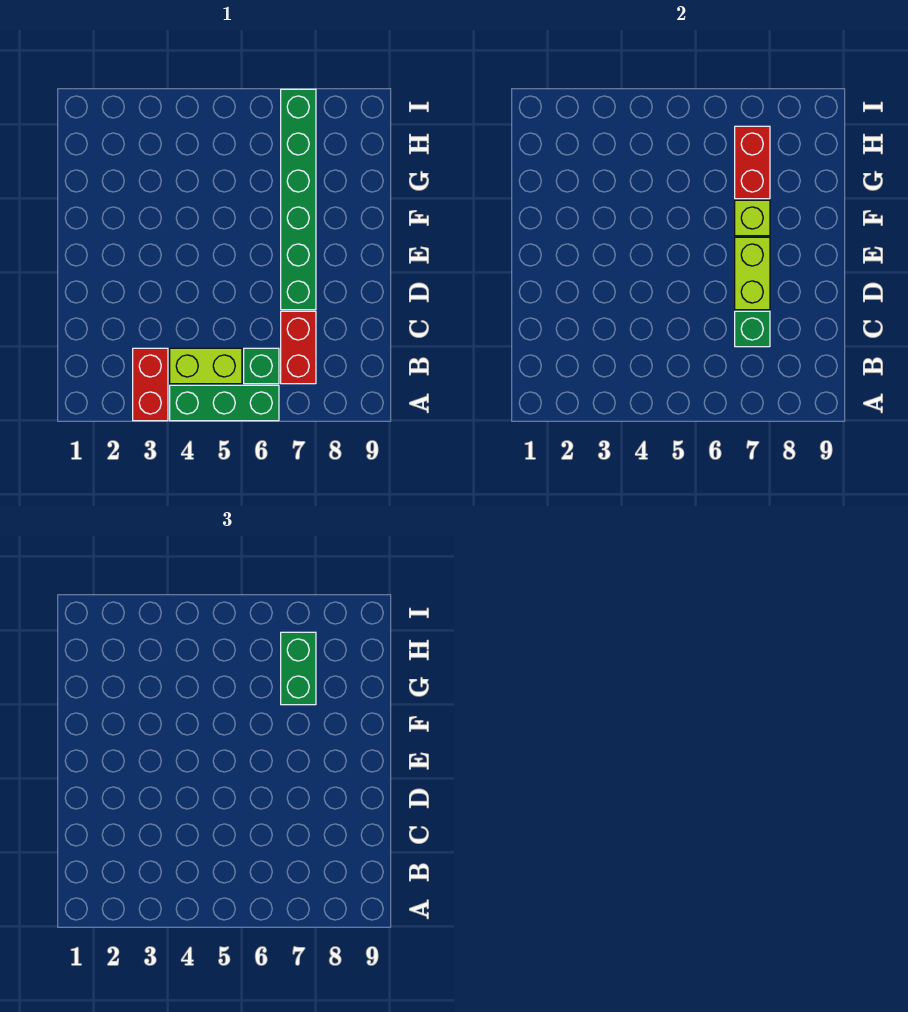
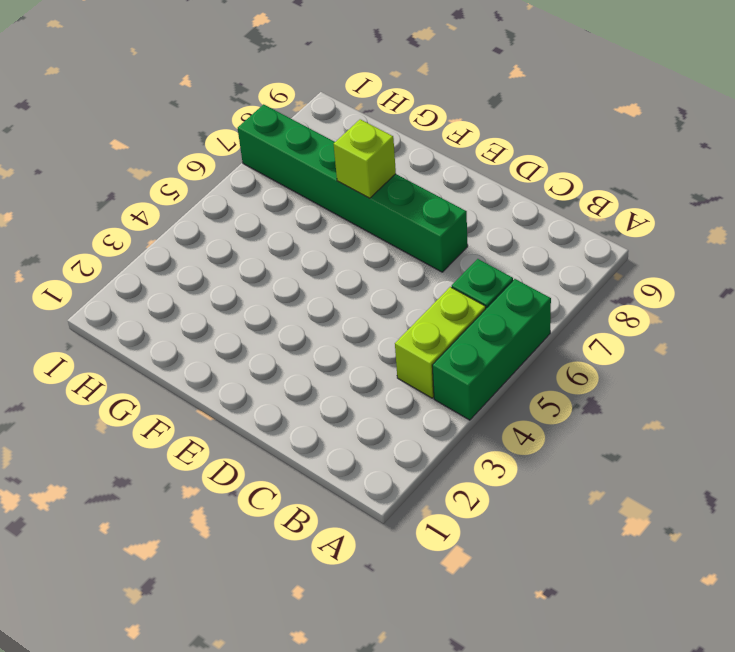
none -> red 1x2 brick [133,348,168,421]
none -> red 1x2 brick [281,311,316,384]

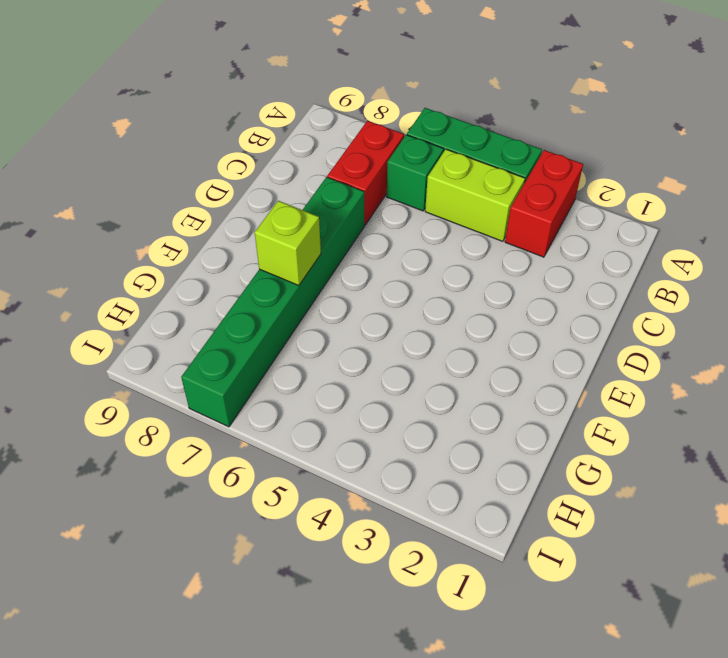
none -> green 1x1 brick [735,311,770,347]
none -> lime 1x2 brick [735,237,770,310]

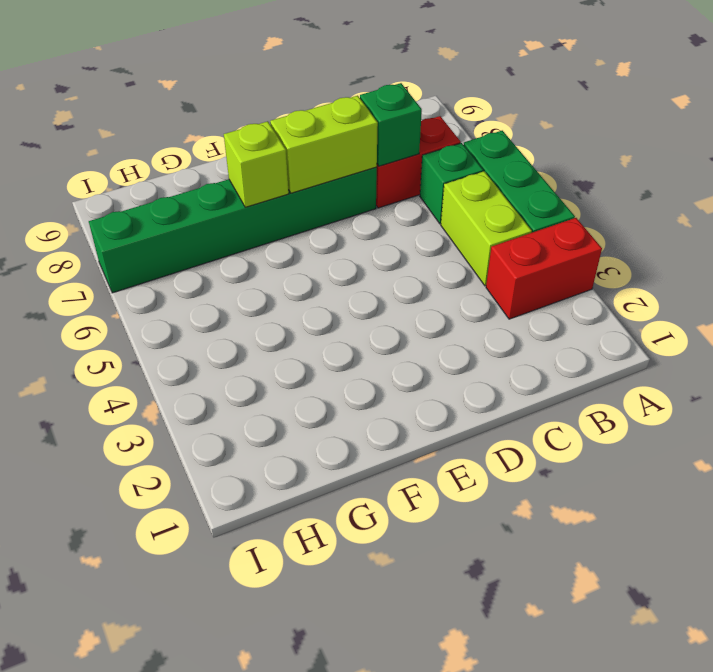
none -> red 1x2 brick [735,126,770,199]
none -> green 1x2 brick [281,632,316,705]

